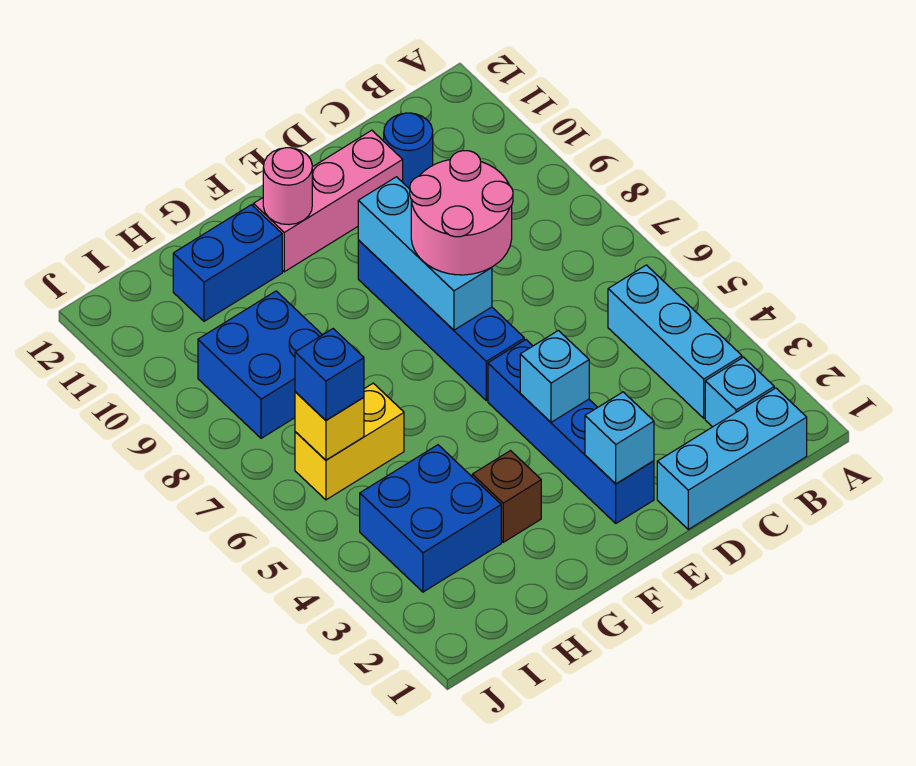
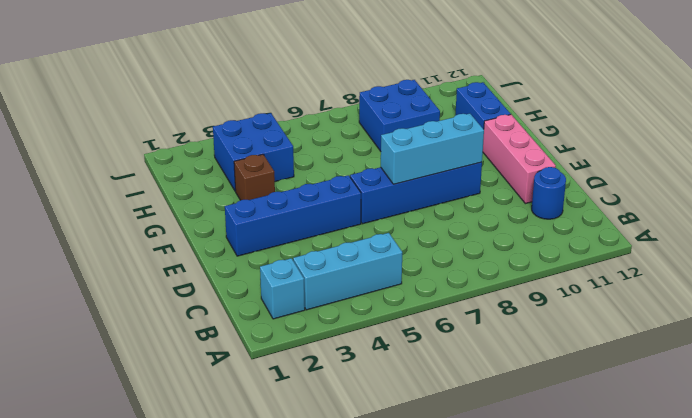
none -> cyan 1x3 brick [657,388,807,529]
none -> yellow 1x2 brick [295,383,404,500]
none -> cyan 1x1 brick [585,392,654,484]

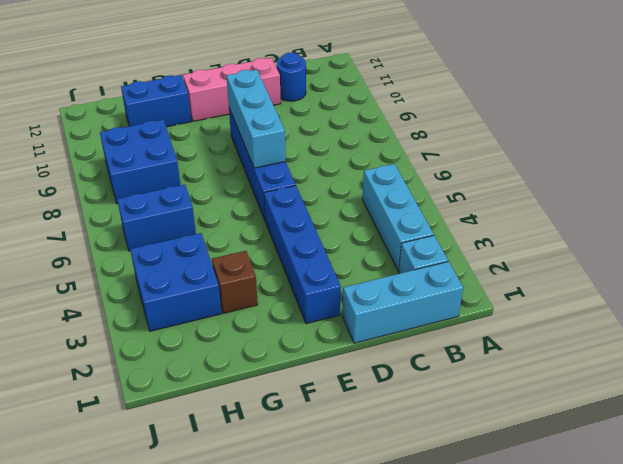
blue 1x2 brick [117,185,196,251] -> yellow 1x2 brick [295,383,404,500]
none -> cyan 1x1 brick [585,392,654,484]
none -> cyan 1x1 brick [520,330,589,422]
none -> pink 1x1 round brick [263,148,312,225]

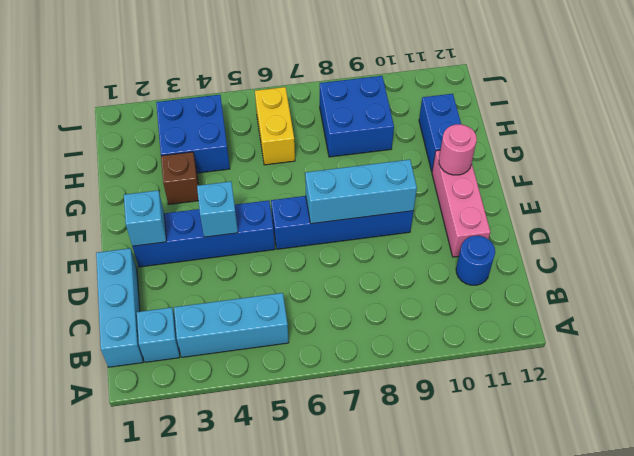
none -> yellow 1x1 brick [295,392,364,460]
none -> pink 2x2 round brick [410,151,513,275]
none -> blue 1x1 brick [295,329,364,420]

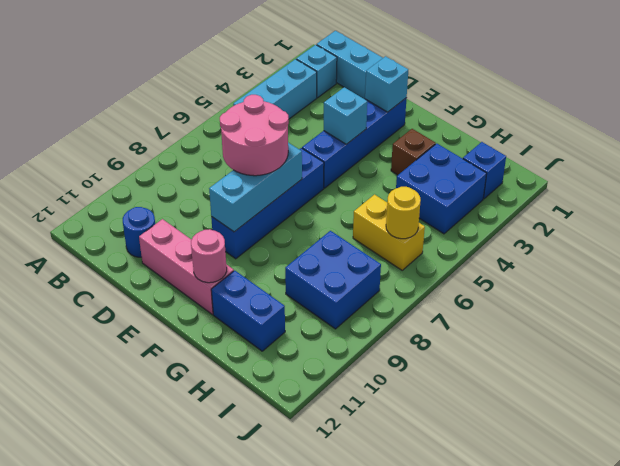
blue 1x1 brick [463,142,506,199] -> blue 1x1 brick moved to [295,329,364,420]
yellow 1x1 round brick [386,187,421,239] -> yellow 1x1 brick [295,392,364,460]

